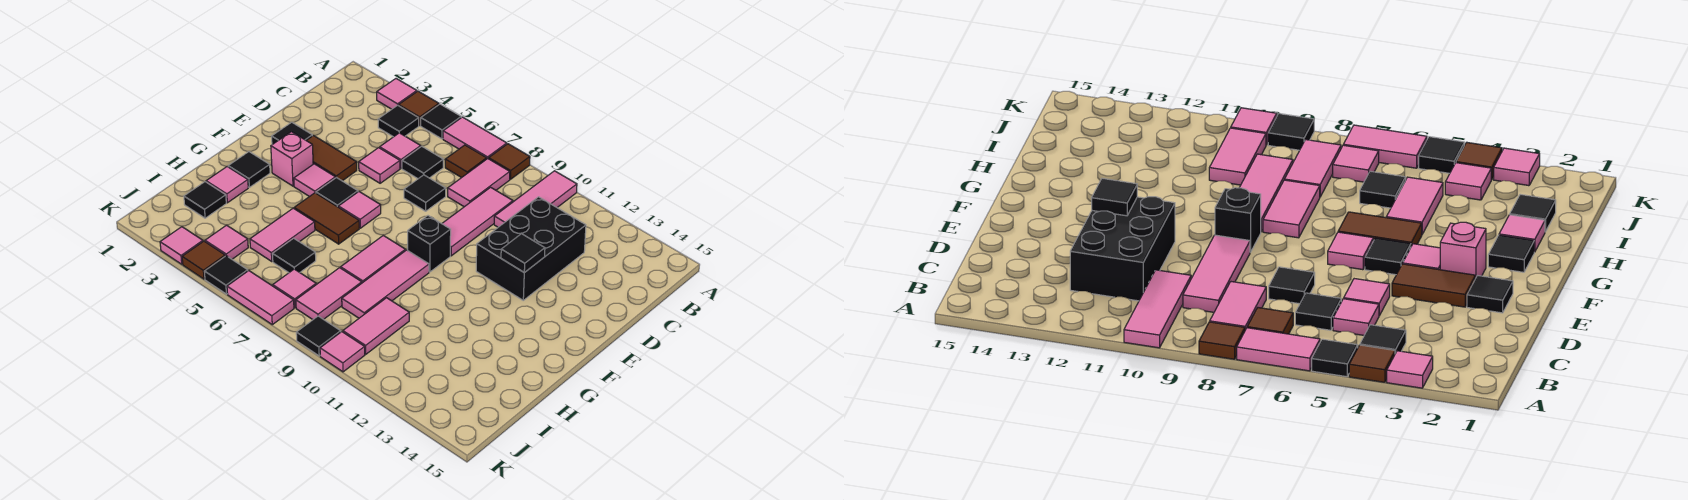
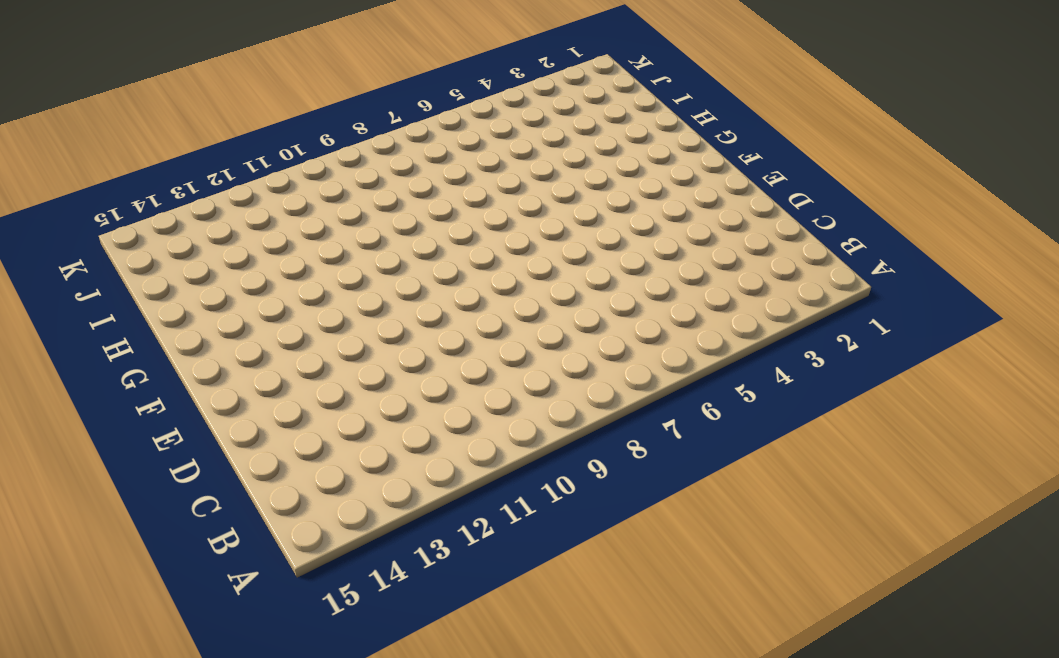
none -> pink 1x1 tile [377,79,417,109]
none -> brown 1x1 tile [399,91,439,126]
none -> black 1x1 tile [421,104,461,139]
none -> pink 1x2 tile [443,117,507,159]

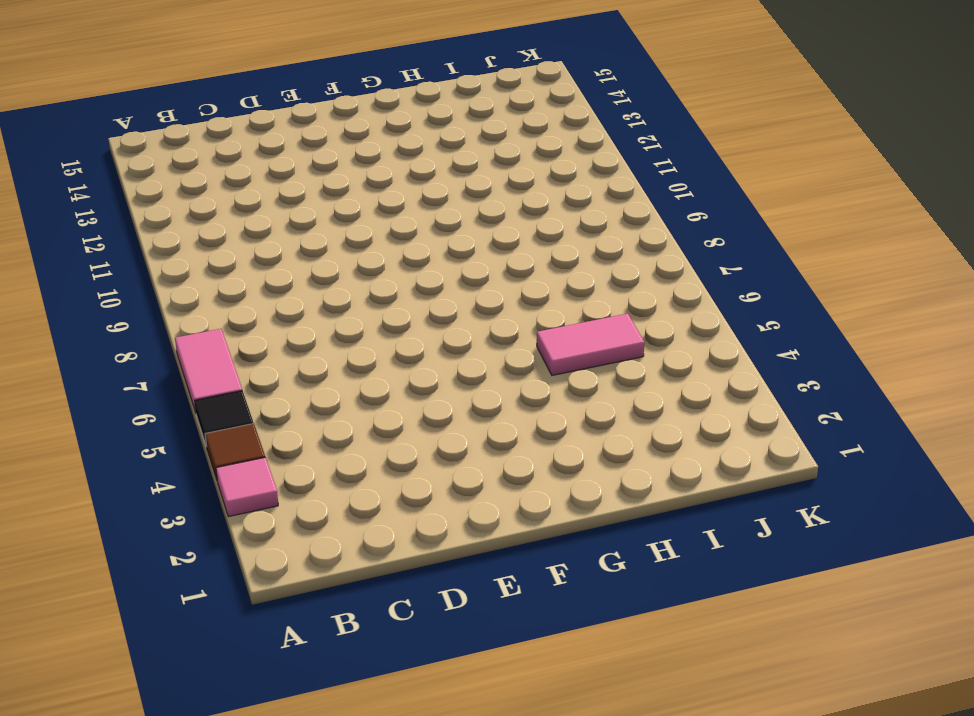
none -> brown 1x1 tile [489,144,530,179]
none -> pink 1x3 tile [494,171,577,227]
none -> black 1x1 tile [378,105,419,137]
none -> brown 1x1 tile [445,145,487,178]

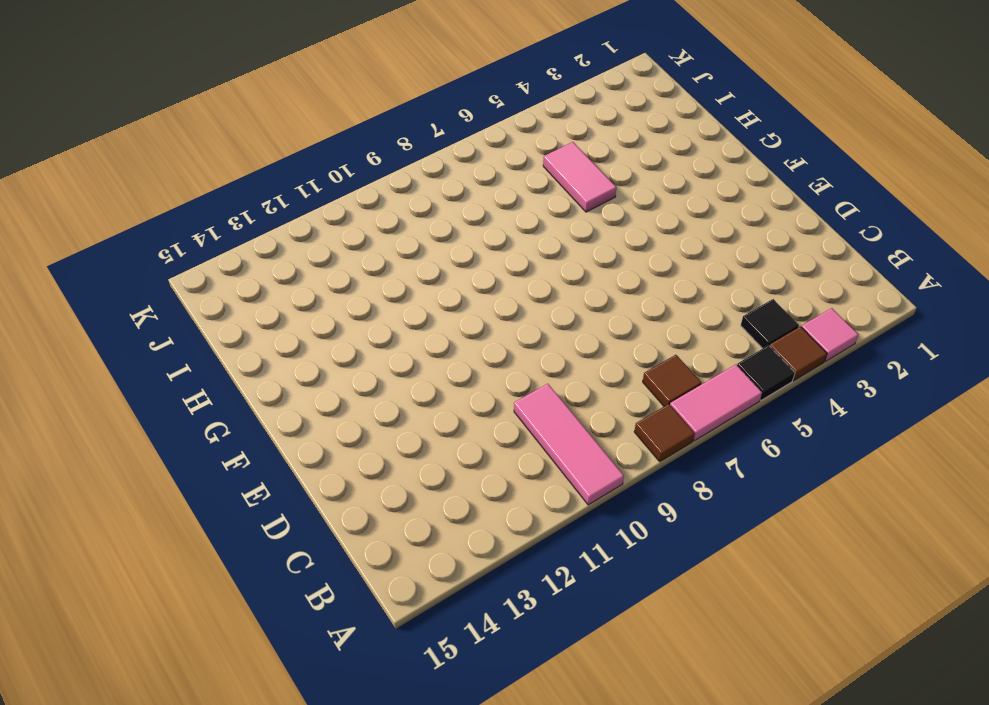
none -> pink 1x2 tile [448,159,510,207]
none -> pink 1x1 tile [380,133,421,168]
none -> black 1x1 tile [402,146,443,179]
none -> pink 1x3 tile [442,187,513,256]

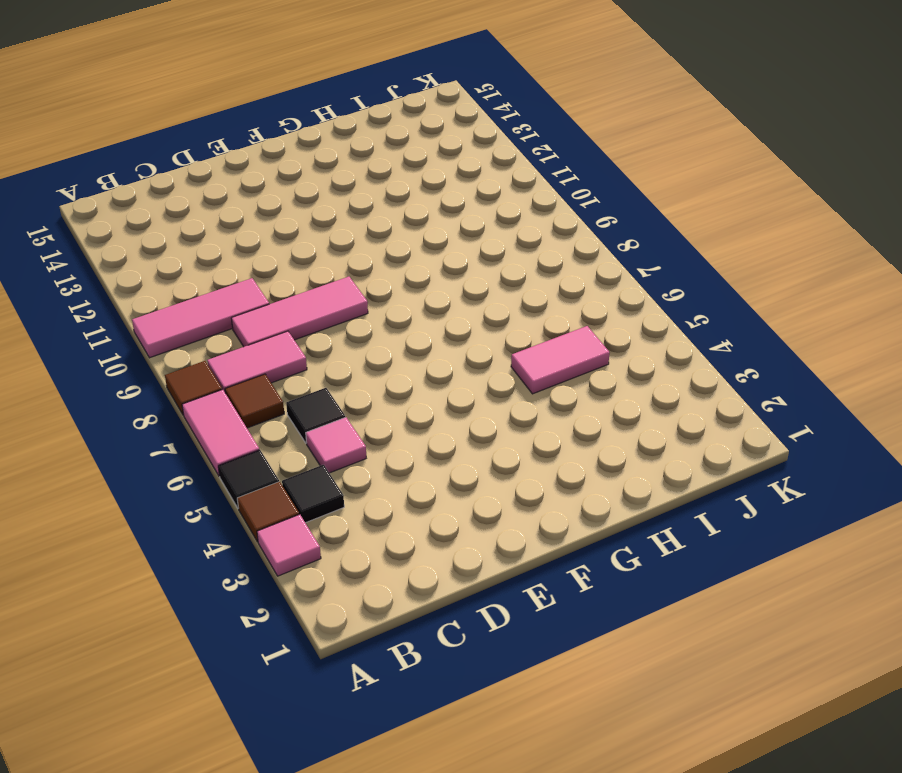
none -> black 2x3 brick [476,197,586,300]
none -> pink 1x1 tile [359,148,400,183]
none -> black 1x1 tile [404,175,446,211]
none -> black 1x1 tile [272,122,312,145]

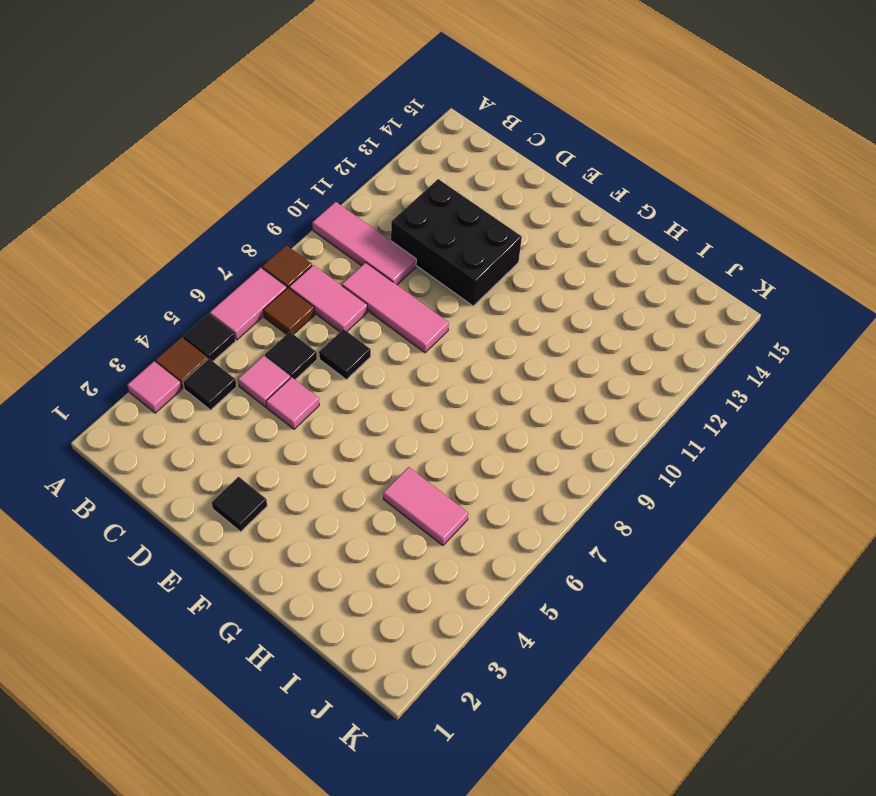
none -> brown 1x2 tile [306,135,357,181]
none -> pink 1x1 brick [271,132,313,186]
none -> pink 1x1 tile [294,164,335,197]
none -> black 1x1 tile [316,177,358,207]

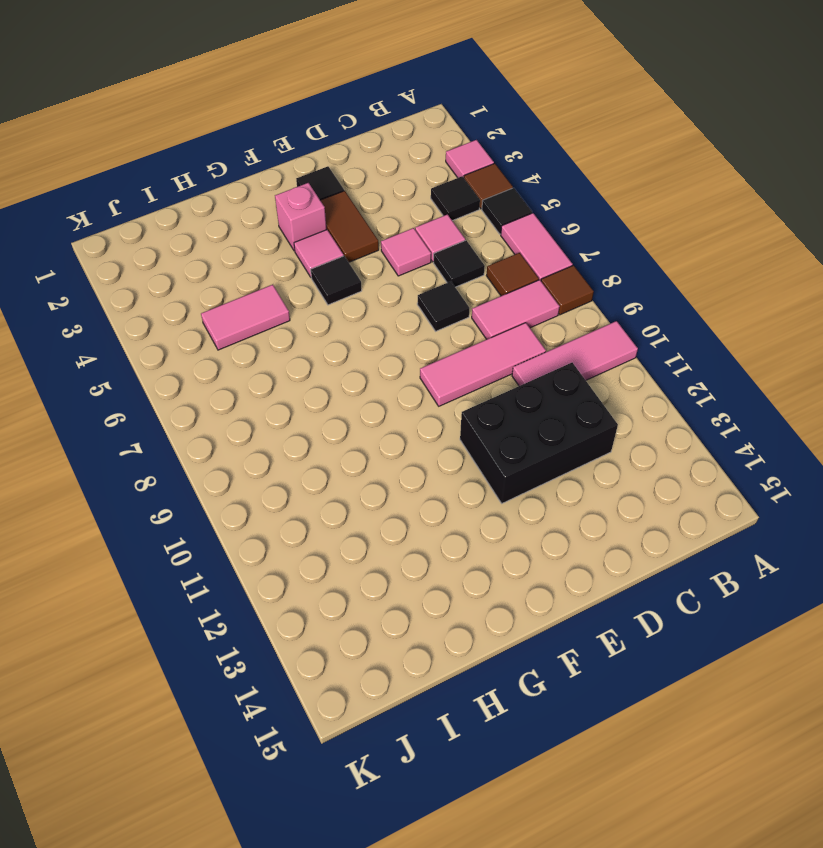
none -> pink 1x1 tile [339,192,381,228]
none -> black 1x1 brick [408,216,451,272]
none -> black 1x1 tile [228,152,270,187]
none -> brown 1x2 tile [294,193,359,244]

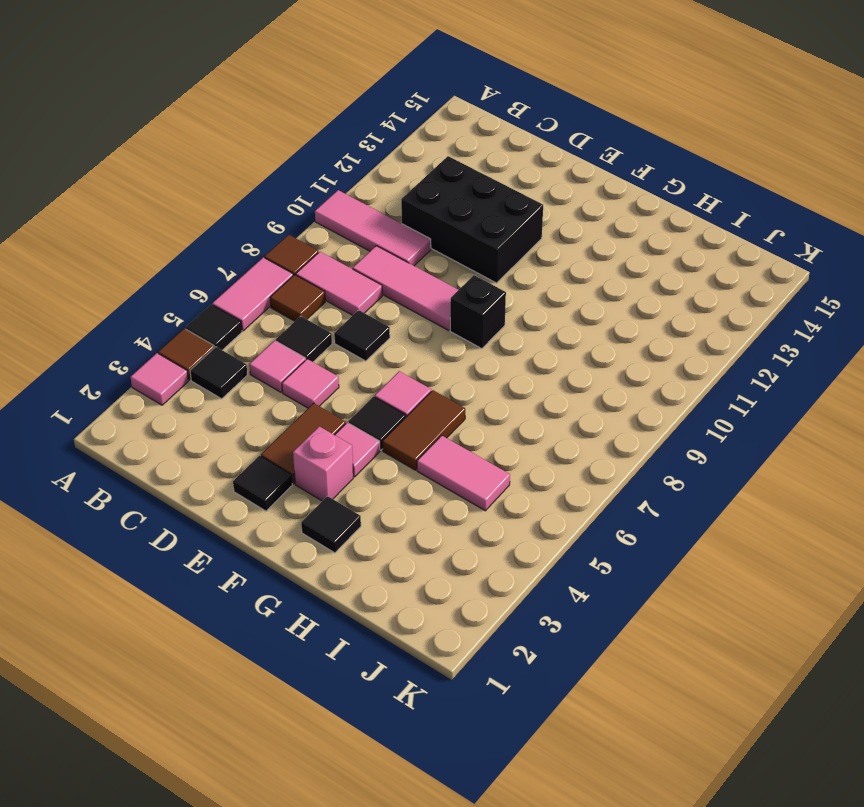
none -> pink 1x2 tile [341,236,405,283]
none -> pink 1x3 tile [342,250,429,318]
none -> pink 1x1 tile [206,166,248,203]
none -> black 1x1 tile [184,182,226,218]

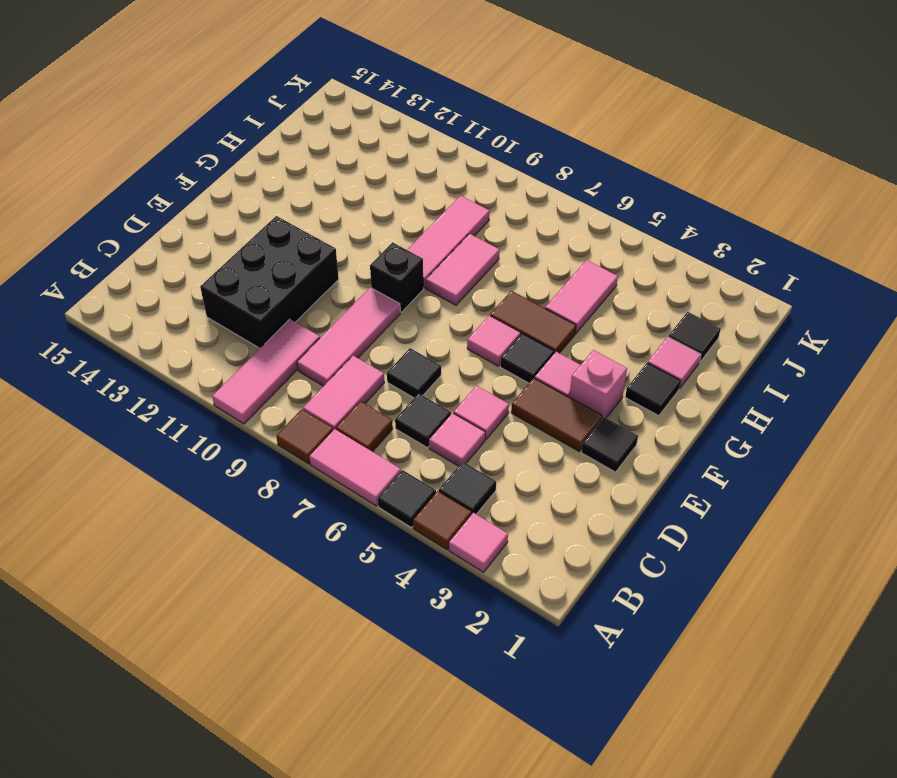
none -> black 1x1 tile [273,238,316,273]
none -> pink 1x2 tile [296,268,362,319]
none -> pink 1x2 tile [343,298,409,354]
none -> pink 1x1 tile [205,225,248,259]

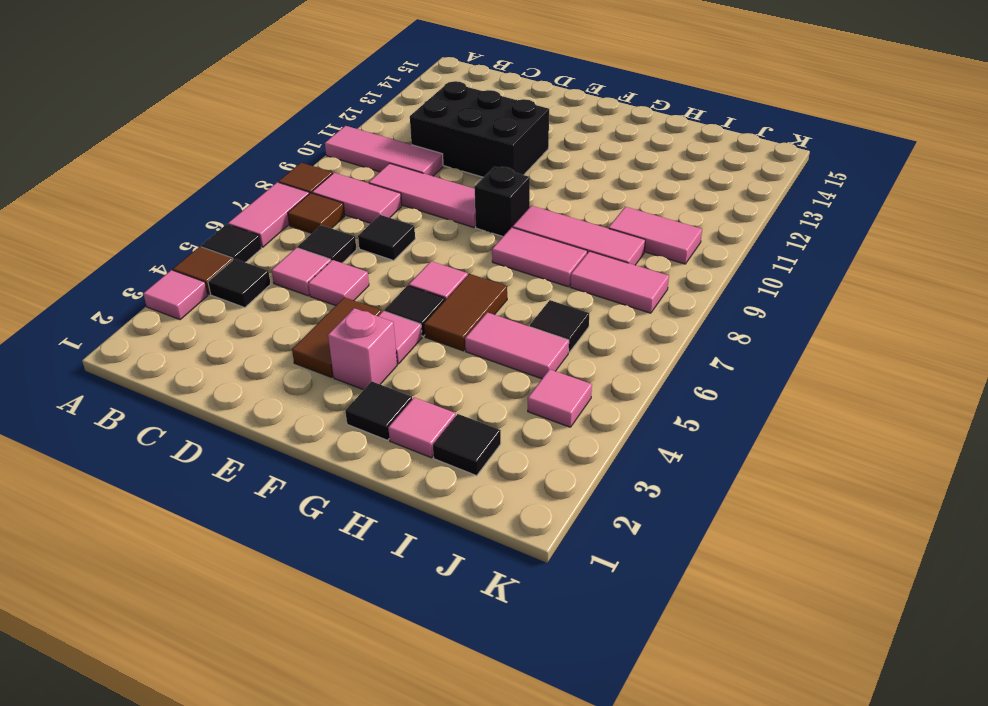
none -> black 1x1 tile [272,122,312,145]
none -> pink 1x1 tile [273,269,316,308]
none -> pink 1x1 tile [160,227,203,264]
none -> brown 1x1 tile [182,241,225,279]

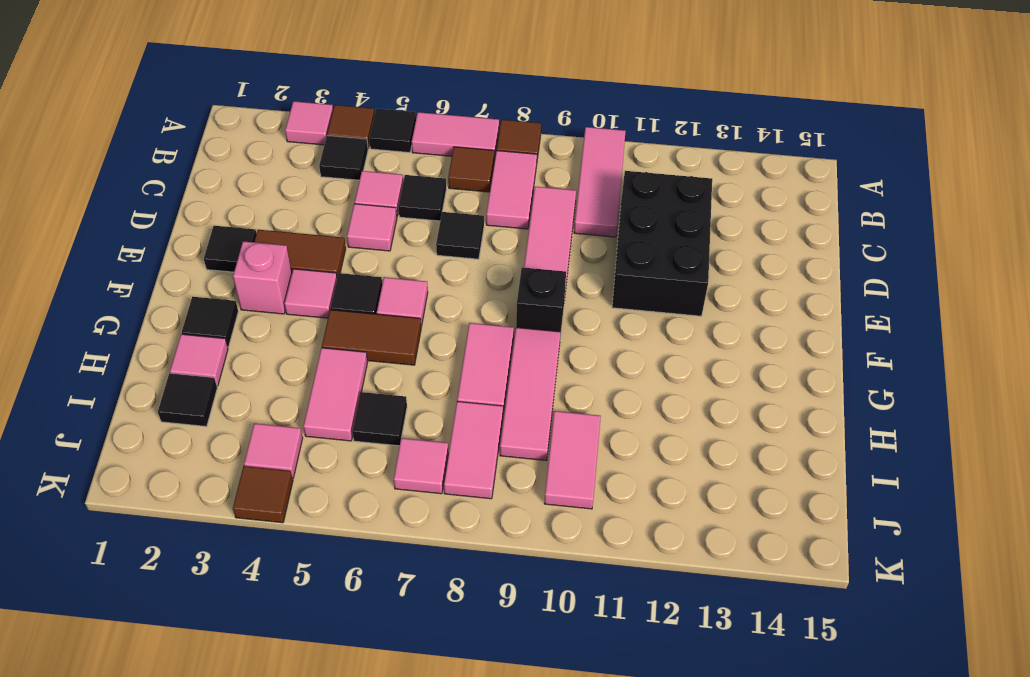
none -> pink 1x1 tile [160,227,203,264]
none -> black 1x1 tile [204,256,248,294]
none -> pink 1x2 tile [227,271,294,325]
none -> black 1x1 tile [296,316,341,356]

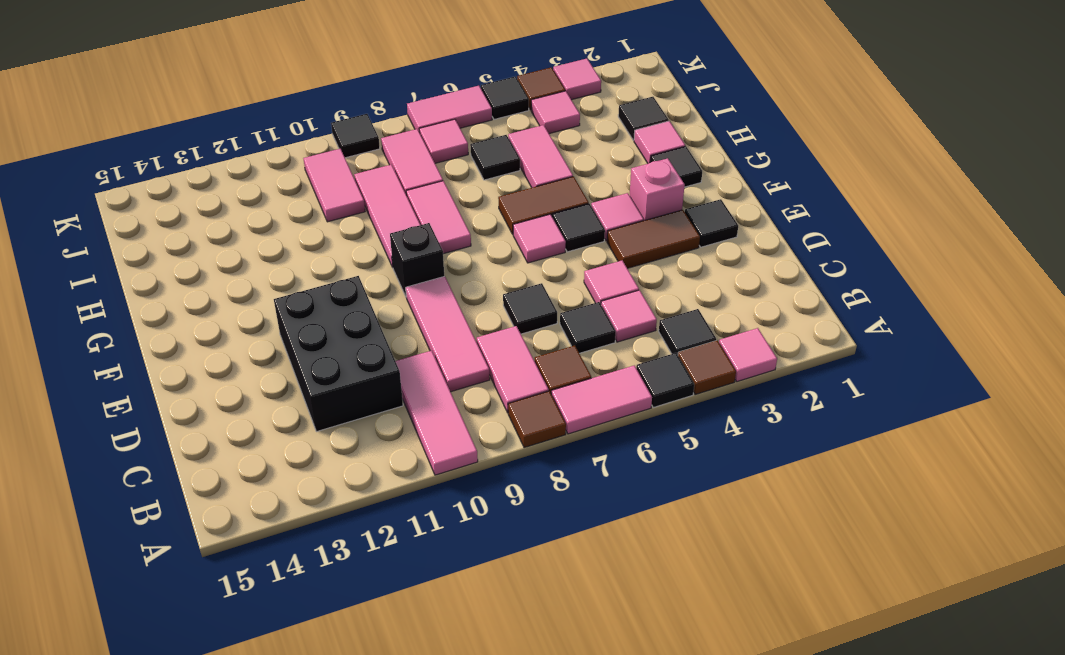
none -> pink 1x1 tile [320,332,365,372]
none -> black 1x1 tile [501,234,545,273]

